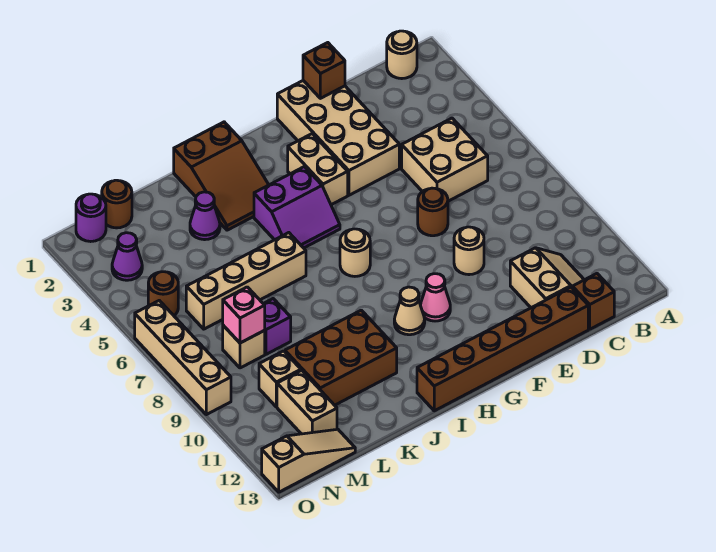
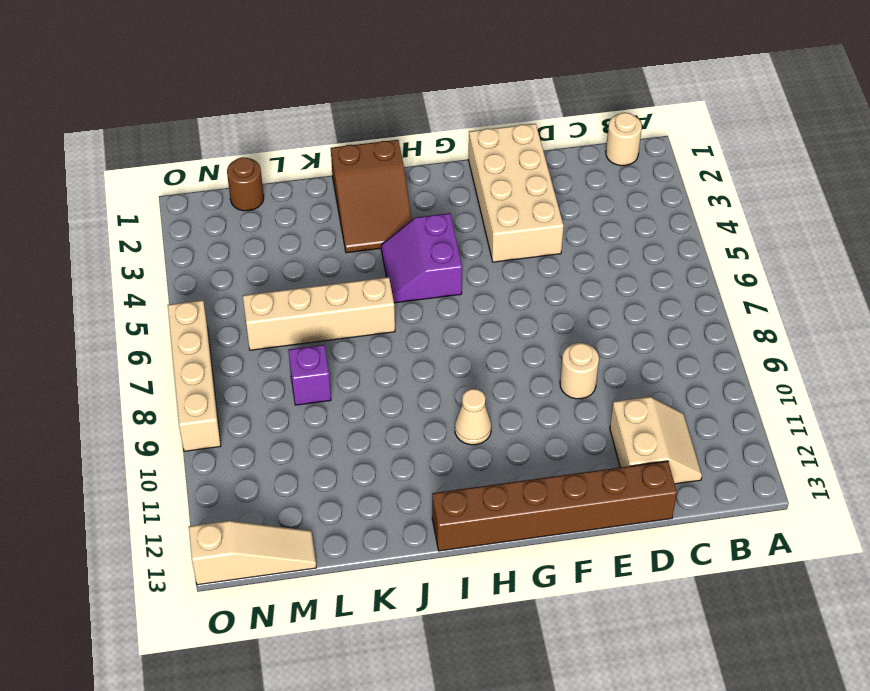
purple 2x2 slope [381,213,462,303] -> purple 2x2 slope turned to [254,167,340,248]
none -> tan 2x2 brick [402,118,488,201]
none -> brown 1x1 brick [572,274,614,329]
none -> brown 1x1 round brick [418,188,448,236]

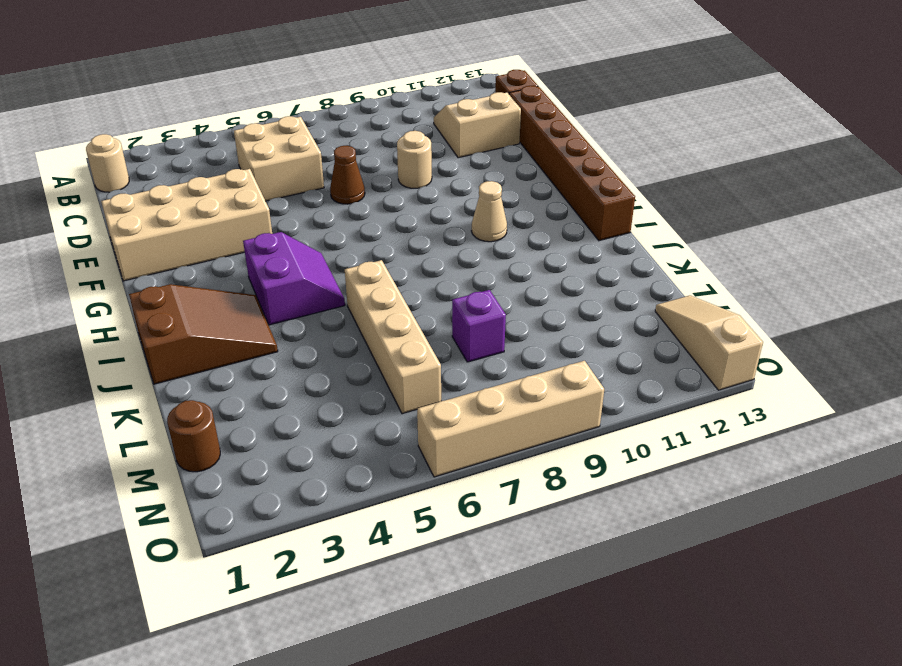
brown 1x1 cone [330,146,365,204] -> brown 1x1 round brick [418,188,448,236]
none -> tan 1x2 brick [288,134,348,205]
none -> pink 1x1 cone [420,274,450,321]
none -> tan 1x1 round brick [340,229,370,276]

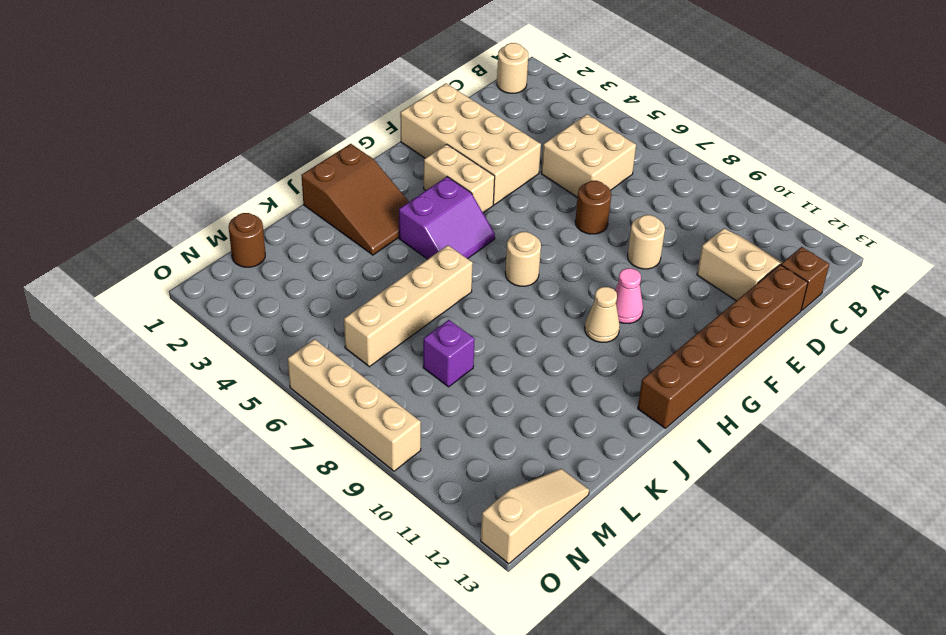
none -> brown 2x3 brick [285,310,397,405]
none -> purple 1x1 cone [190,192,220,240]
none -> tan 1x1 brick [223,325,265,368]

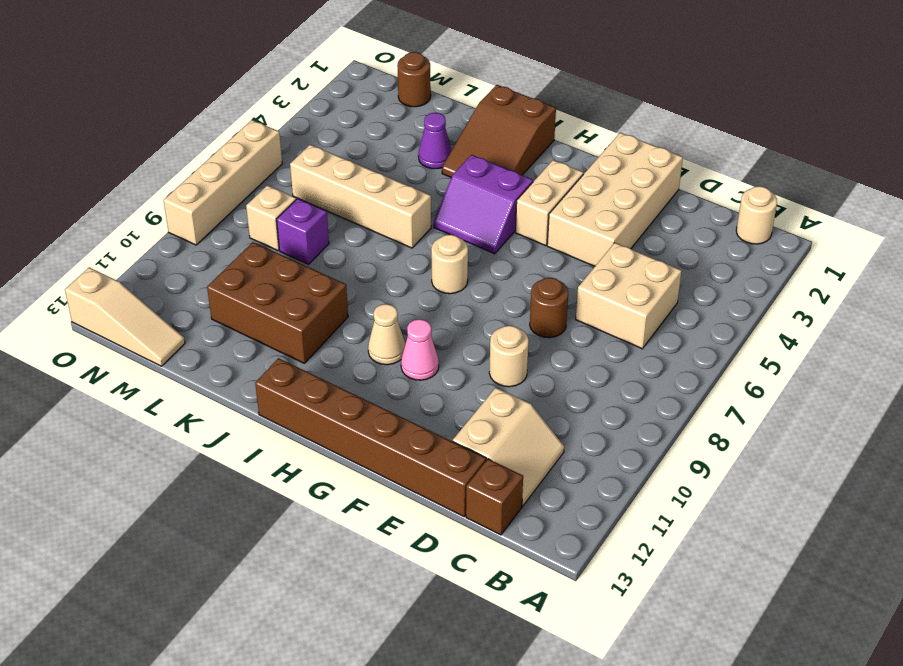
none -> tan 1x1 brick [259,351,301,407]
none -> tan 1x2 brick [277,370,337,434]
none -> purple 1x1 round brick [76,194,106,242]

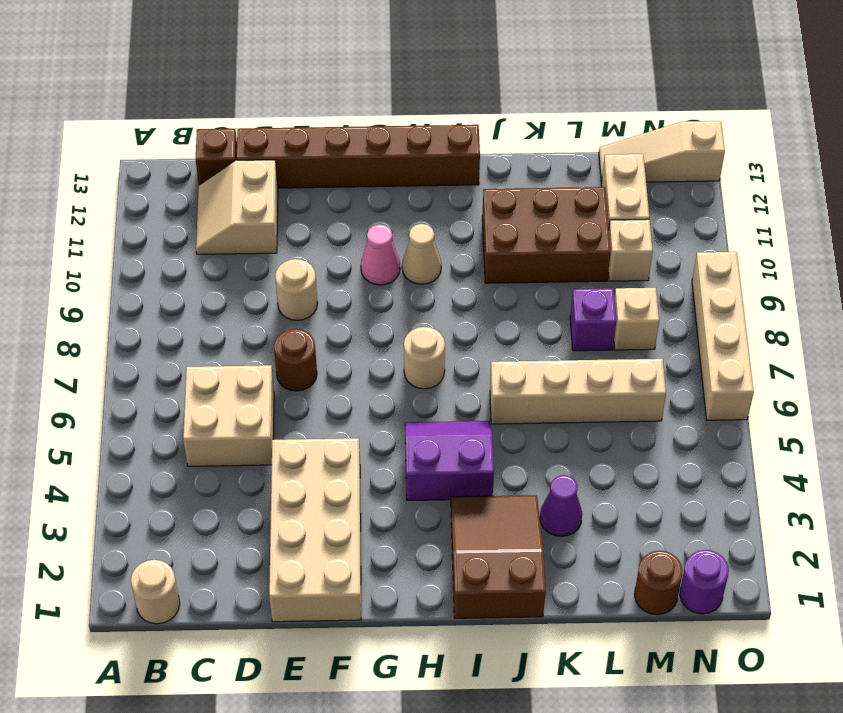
none -> tan 1x2 brick [288,134,348,205]
none -> purple 1x1 cone [112,233,142,280]
none -> brown 1x1 round brick [148,272,178,315]

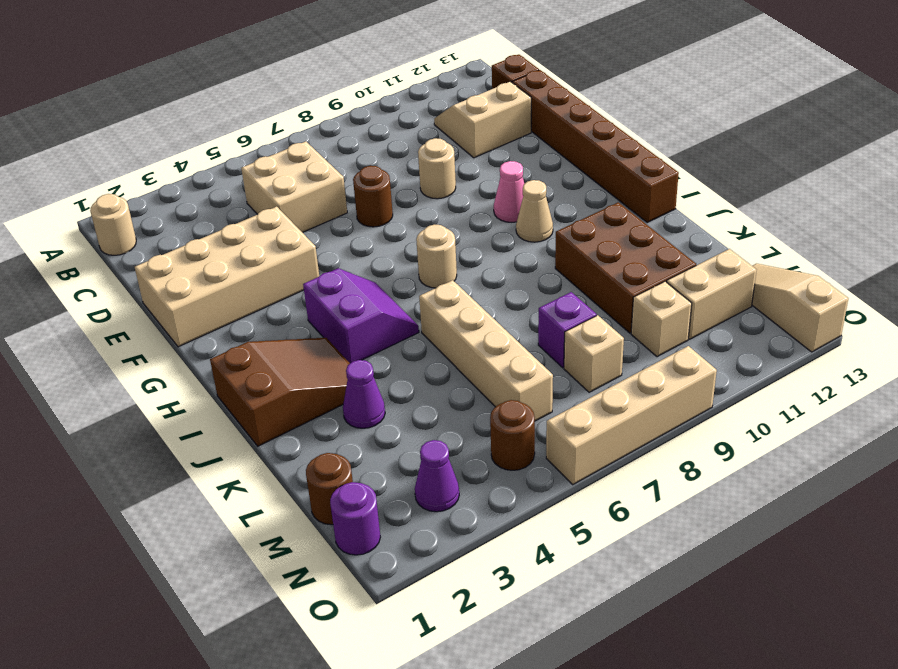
none -> tan 1x2 brick [288,134,348,205]
none -> brown 1x1 brick [303,43,345,98]
none -> pink 1x1 brick [223,287,265,343]

